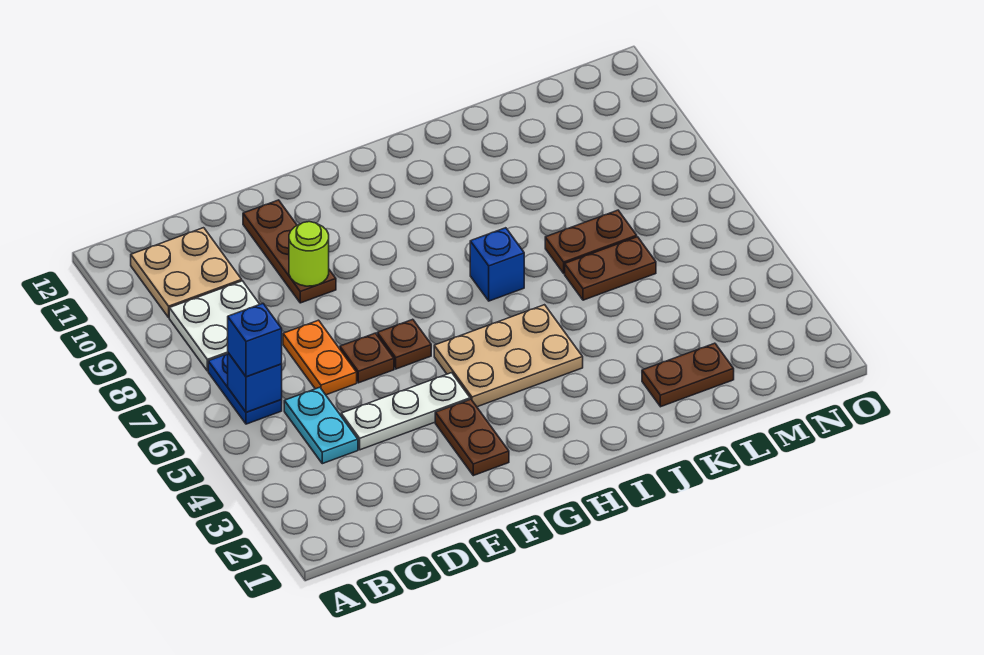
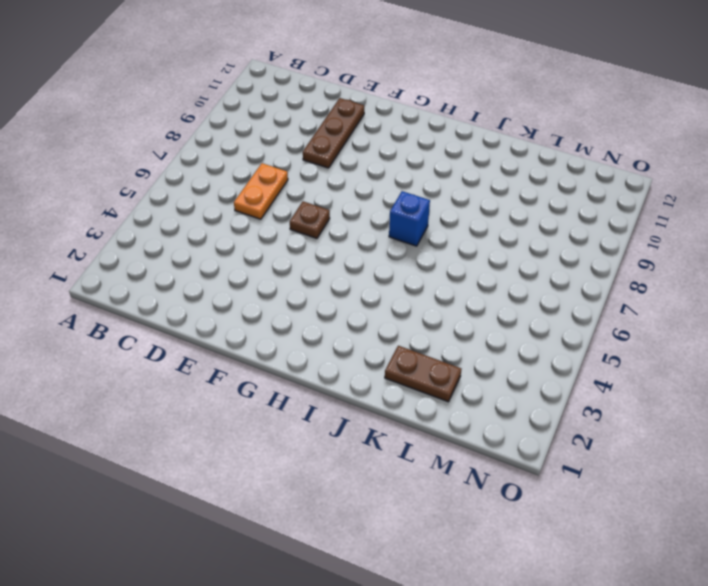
none -> blue 1x2 plate [208,354,282,424]
none -> white 2x2 plate [169,281,260,371]
none -> tan 2x2 plate [131,228,242,317]

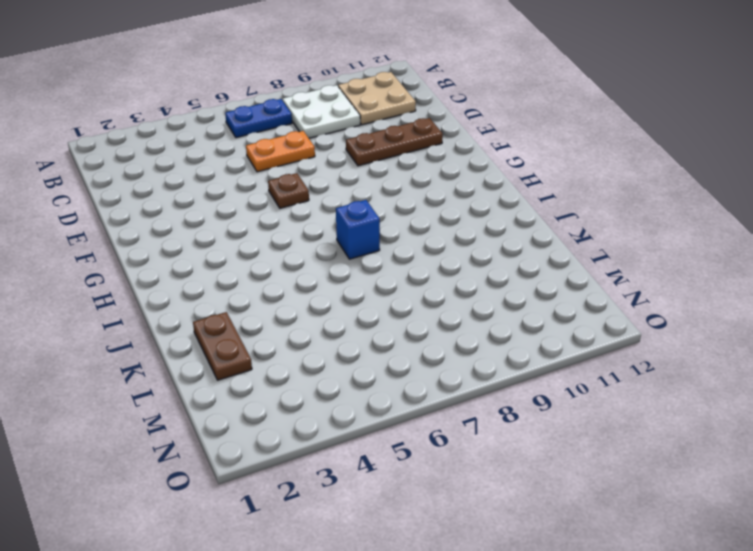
none -> cyan 1x2 plate [284,387,358,464]
none -> white 1x3 plate [341,373,470,450]
none -> brown 1x1 plate [340,333,394,383]

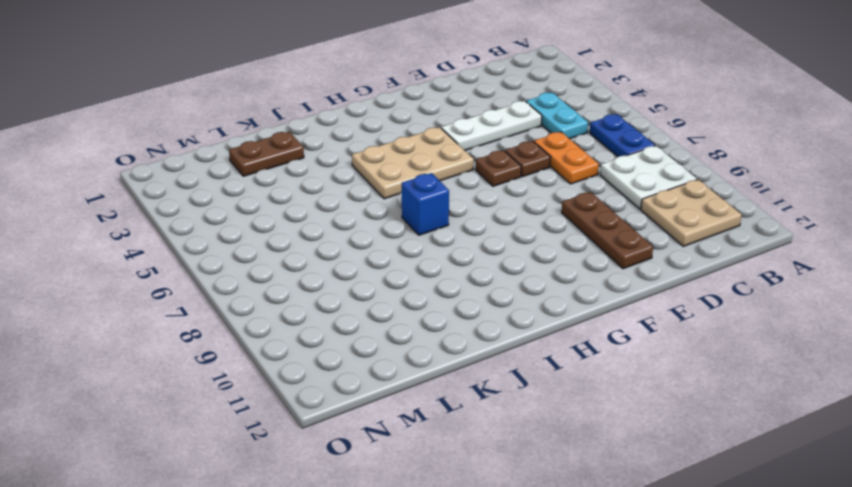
none -> brown 1x2 plate [435,399,509,476]
none -> brown 1x2 plate [565,237,656,300]
none -> brown 1x2 plate [545,210,637,273]

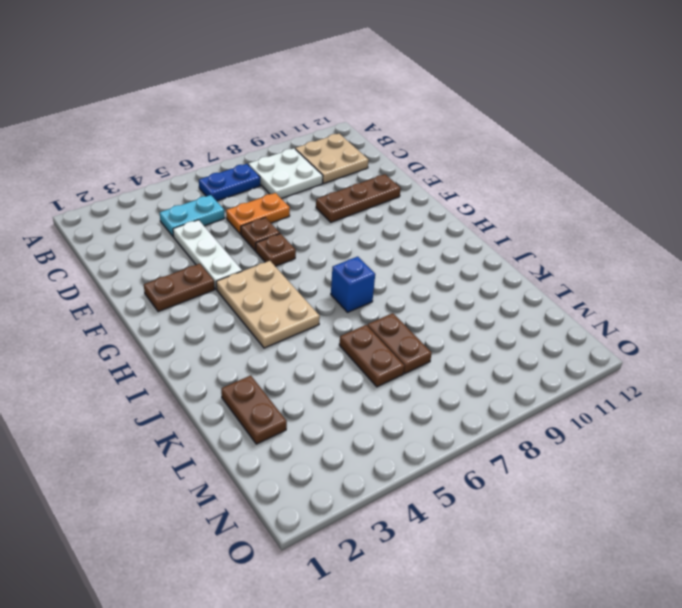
none -> blue 1x1 brick [228,353,282,412]
none -> lime 1x1 round brick [289,222,329,286]
none -> blue 1x1 brick [228,304,282,377]

